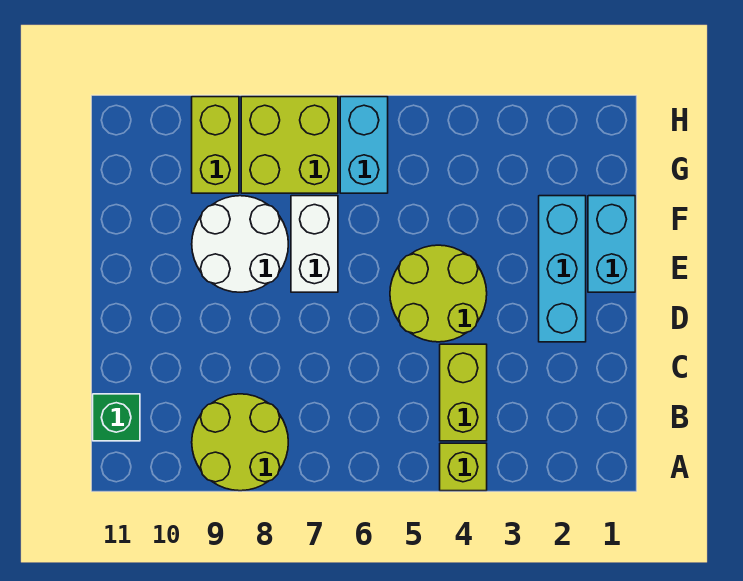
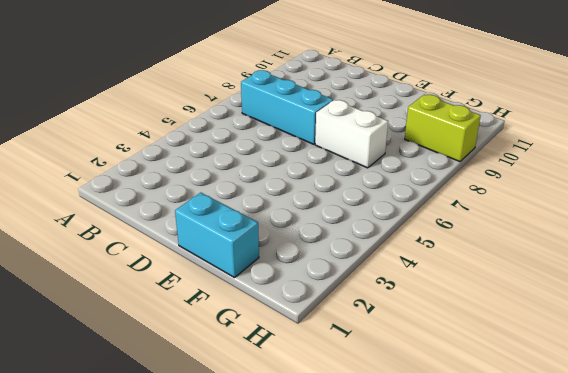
cyan 1x3 brick [241,70,333,144] -> cyan 1x3 brick moved to [539,196,586,342]
none -> lime 1x1 brick [440,443,487,491]
none -> lime 2x2 round brick [192,394,288,491]
none -> lime 1x2 brick [440,344,487,441]

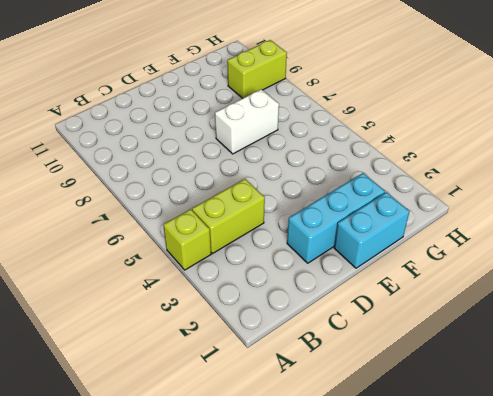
none -> lime 2x2 round brick [192,394,288,491]
none -> green 1x1 brick [93,394,140,441]
none -> lime 2x2 round brick [390,245,487,342]

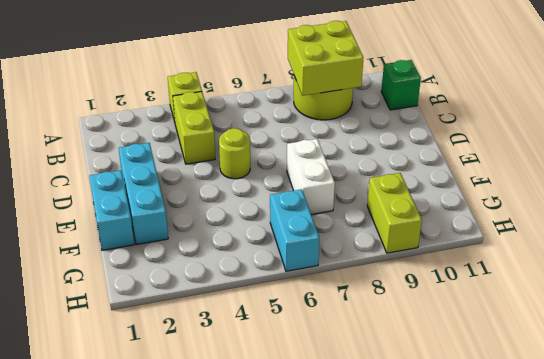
lime 2x2 brick [288,21,364,96] -> lime 2x2 brick moved to [241,97,338,193]
lime 1x1 round brick [219,128,250,179] -> lime 2x2 round brick [390,245,487,342]
none -> white 2x2 round brick [192,196,288,292]

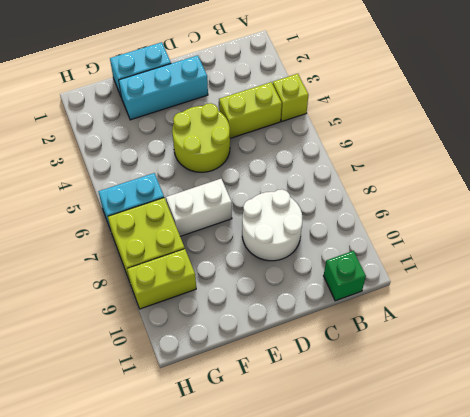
white 2x2 round brick [242,189,302,261] -> white 2x2 round brick moved to [192,196,288,292]
none -> lime 2x2 round brick [192,394,288,491]

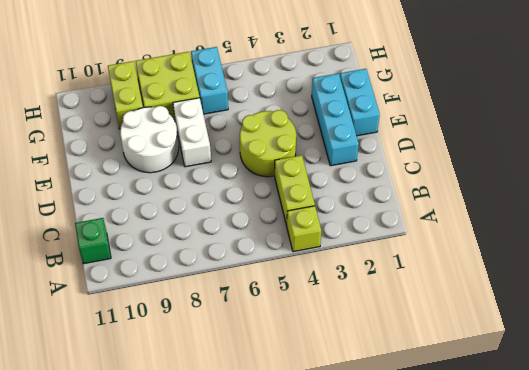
none -> lime 2x2 round brick [192,394,288,491]

